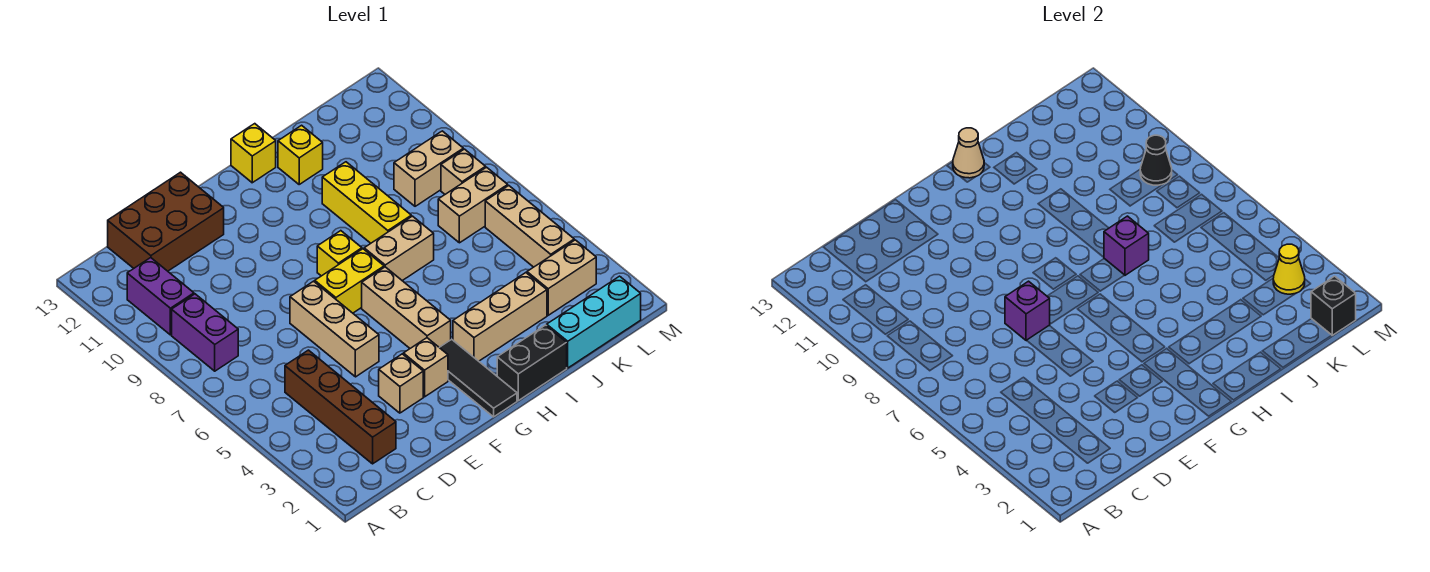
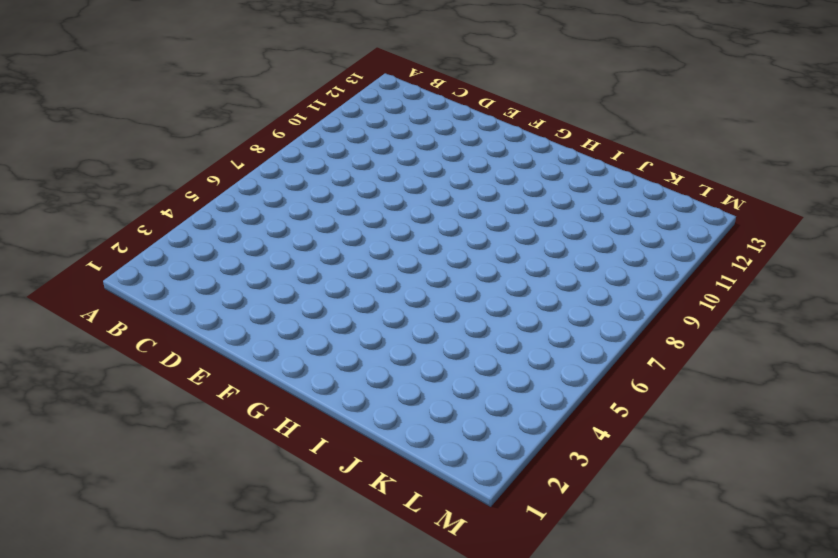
none -> purple 1x2 brick [172,294,238,371]
none -> purple 1x2 brick [127,258,194,335]
none -> brown 1x4 brick [285,350,396,464]

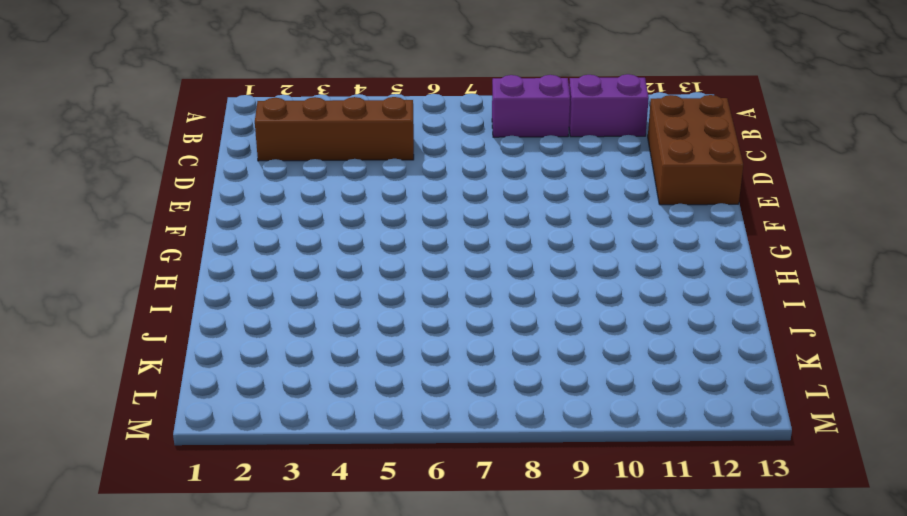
none -> tan 1x1 brick [379,354,423,413]
none -> tan 1x3 brick [290,281,379,377]
none -> tan 1x1 brick [403,338,448,397]

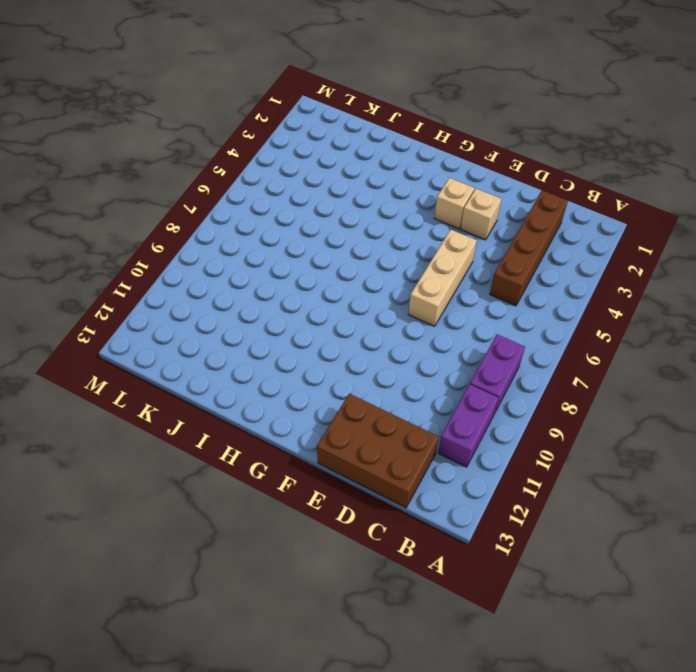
none -> yellow 1x2 brick [315,249,384,313]
none -> black 1x3 tile [439,339,517,417]
none -> tan 1x3 brick [362,267,451,348]

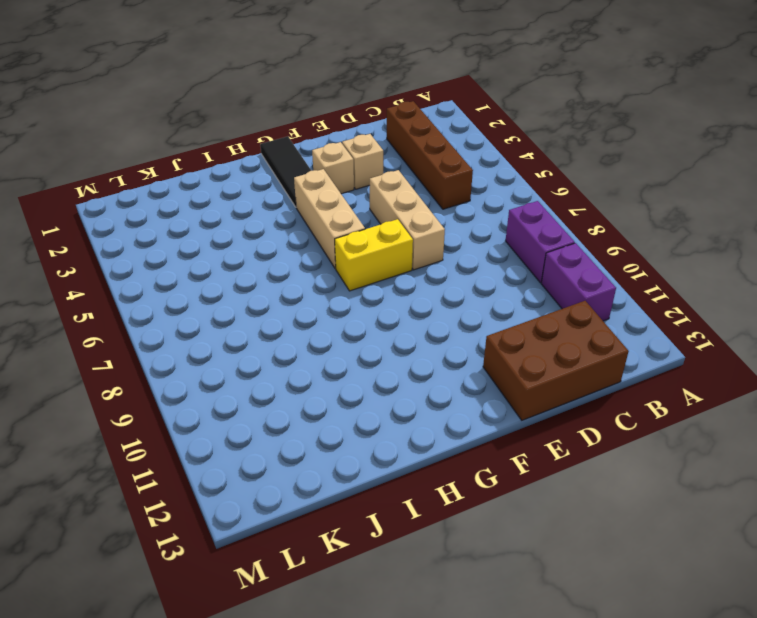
none -> yellow 1x1 brick [317,231,362,276]
none -> black 1x2 brick [497,325,567,401]
none -> tan 1x3 brick [453,273,547,361]

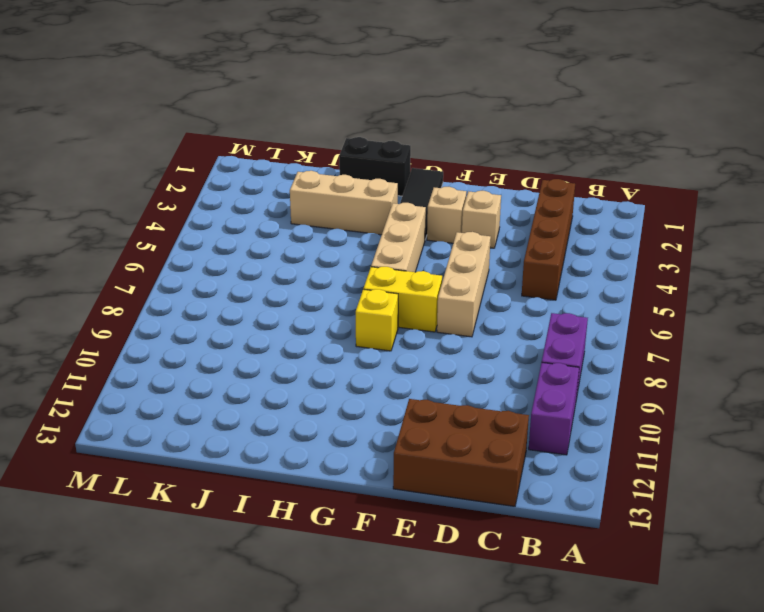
none -> tan 1x2 brick [364,216,434,281]
none -> yellow 1x1 brick [231,124,276,183]
none -> yellow 1x3 brick [322,162,411,243]

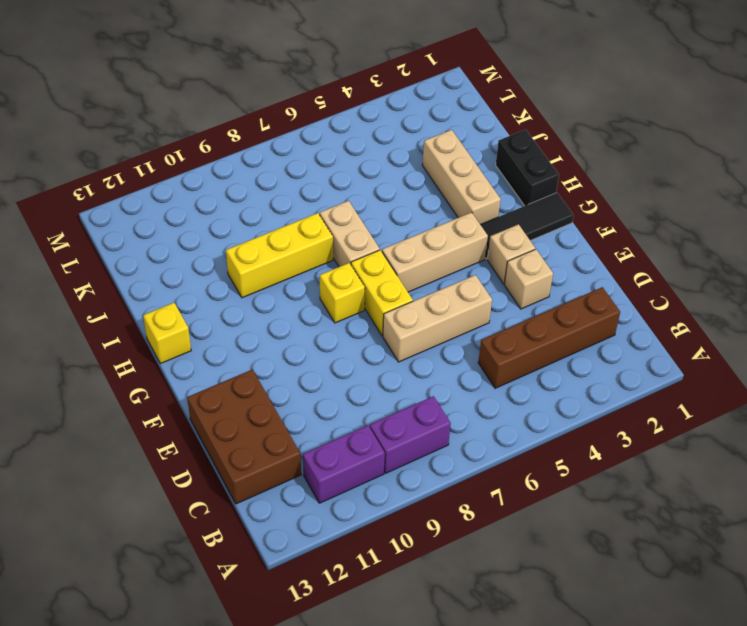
none -> yellow 1x1 brick [278,125,323,184]
none -> cyan 1x3 brick [547,276,641,368]
none -> tan 1x2 brick [527,240,596,315]

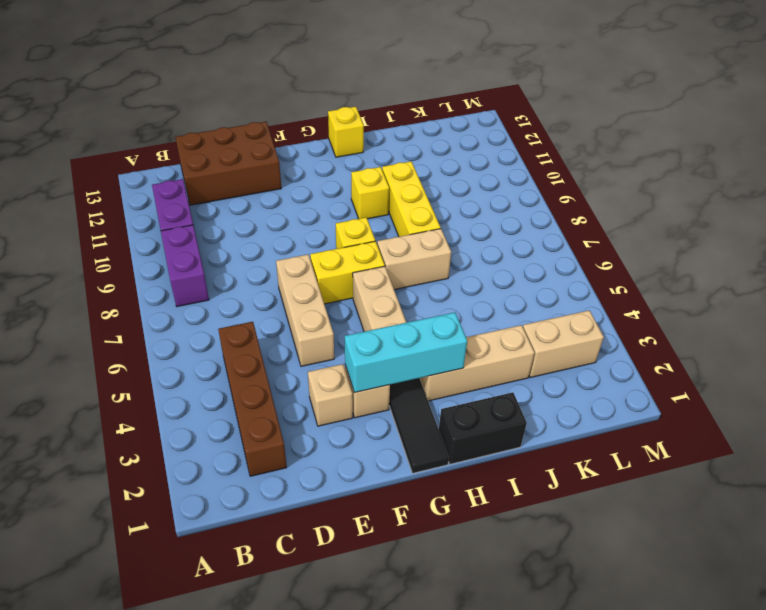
cyan 1x3 brick [344,312,467,393] -> cyan 1x3 brick moved to [547,276,641,368]
yellow 1x1 brick [351,167,389,219] -> yellow 1x1 brick moved to [278,125,323,184]
none -> tan 1x2 brick [438,167,508,243]
none -> tan 1x2 brick [394,131,463,206]
none -> tan 1x3 brick [485,186,574,267]

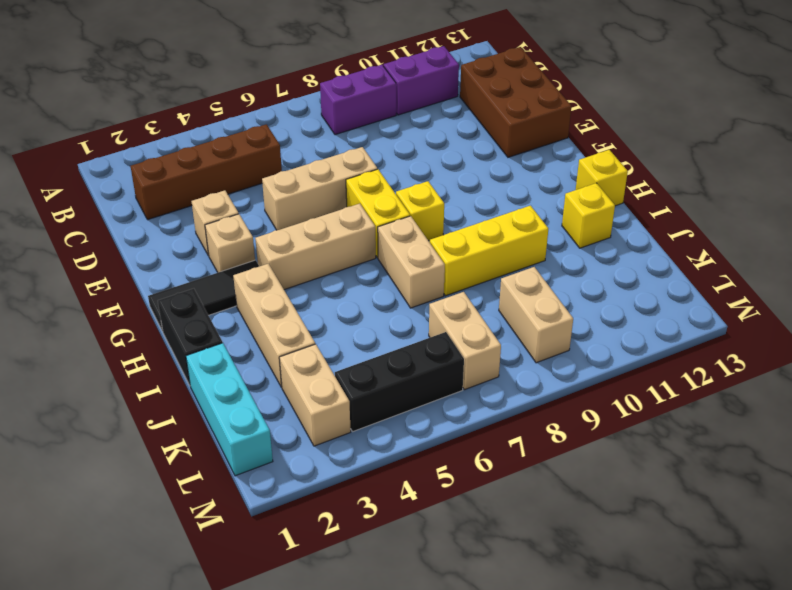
black 1x3 brick [335,332,464,432] -> tan 1x3 brick [485,186,574,267]
none -> tan 1x1 brick [441,149,486,194]
none -> purple 1x1 brick [1005,281,1050,341]
none -> tan 1x1 cone [953,128,984,178]

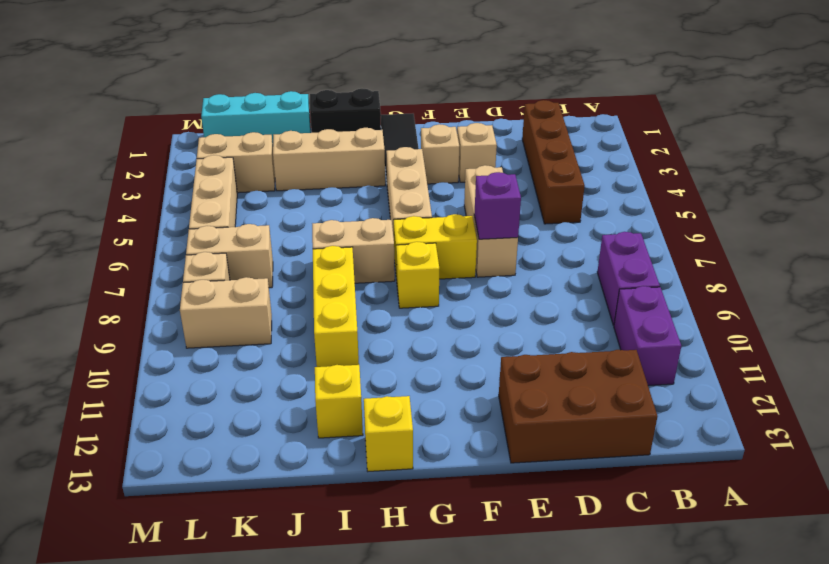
none -> tan 1x1 cone [953,128,984,178]
none -> purple 1x1 brick [1104,216,1149,275]
none -> black 1x1 brick [1311,276,1356,335]

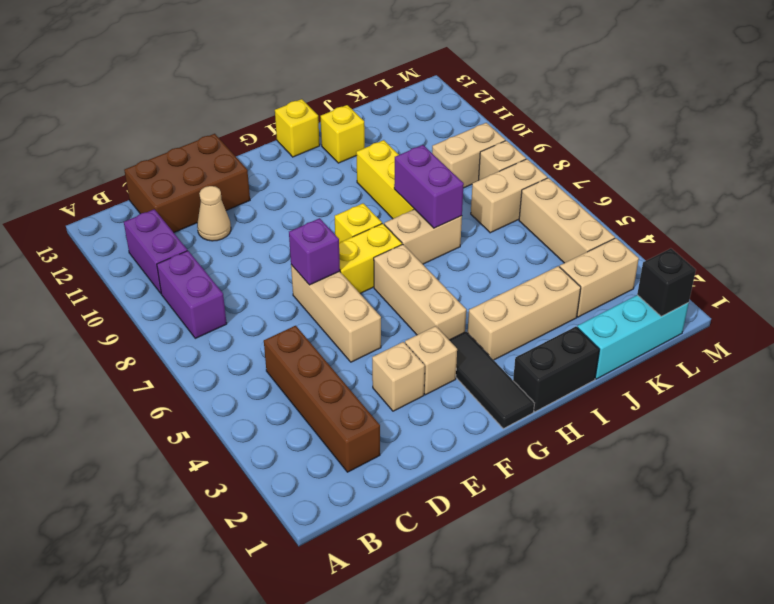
tan 1x1 cone [197,186,231,241] -> tan 1x1 cone moved to [953,128,984,178]
purple 1x2 brick [394,145,464,228] -> purple 1x1 brick [1104,216,1149,275]
none -> yellow 1x1 cone [1273,244,1305,294]
none -> black 1x1 cone [1140,135,1172,185]

